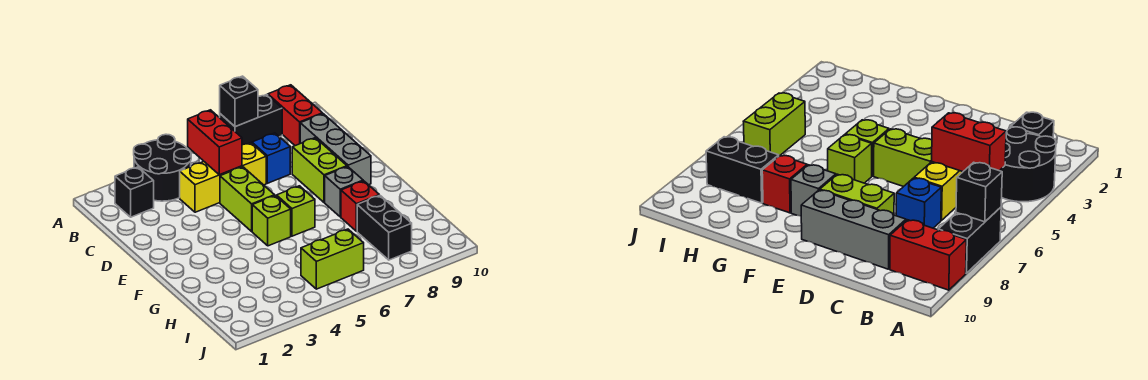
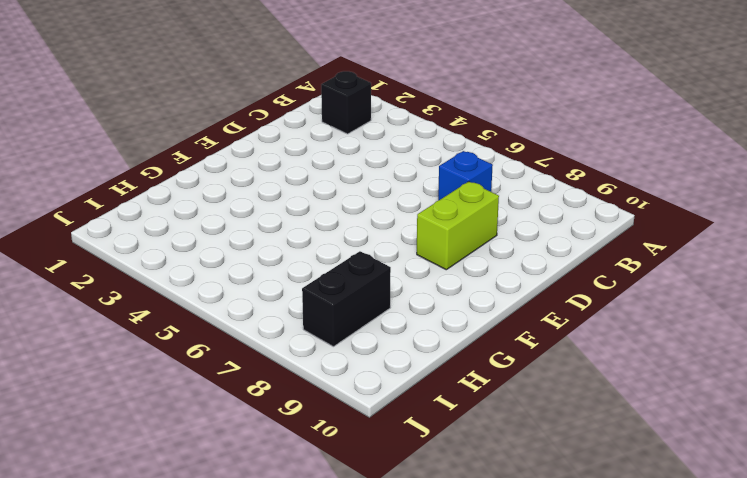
none -> black 2x2 round brick [134,134,191,201]
none -> black 1x2 brick [220,94,282,145]
none -> red 1x2 brick [268,85,323,146]

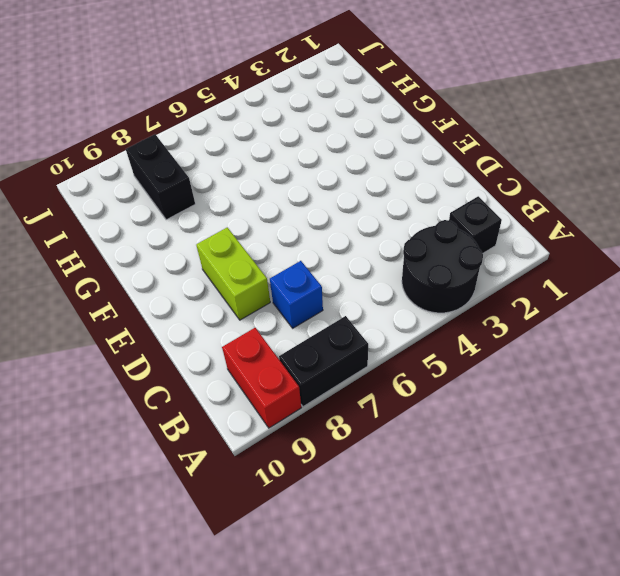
none -> yellow 1x3 brick [180,143,266,212]
none -> grey 1x3 brick [300,114,371,185]
none -> lime 1x2 brick [220,167,275,231]

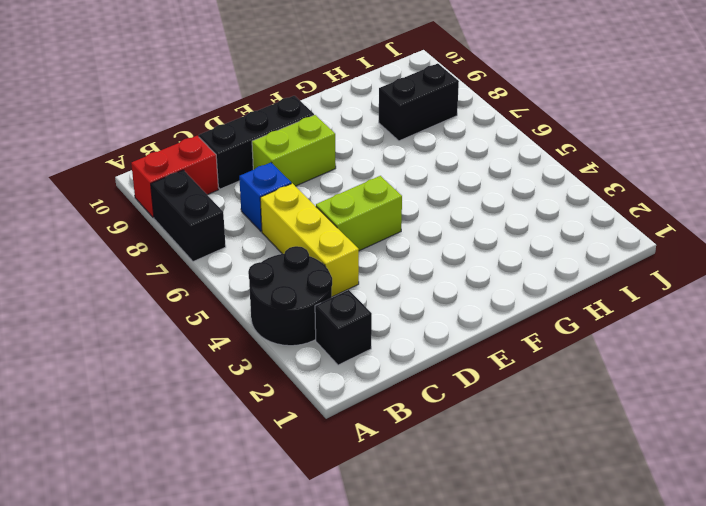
black 1x3 brick [199,96,314,189] -> grey 1x3 brick [300,114,371,185]
none -> lime 1x1 brick [252,196,291,246]
none -> lime 1x1 brick [276,186,315,236]
none -> grey 1x1 brick [325,167,363,217]

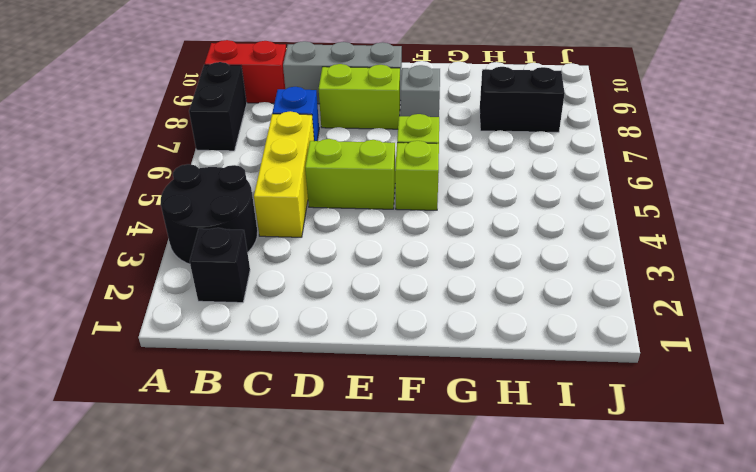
none -> red 1x1 brick [341,181,379,231]
none -> lime 1x2 brick [301,229,364,289]
none -> black 1x1 brick [220,76,258,127]

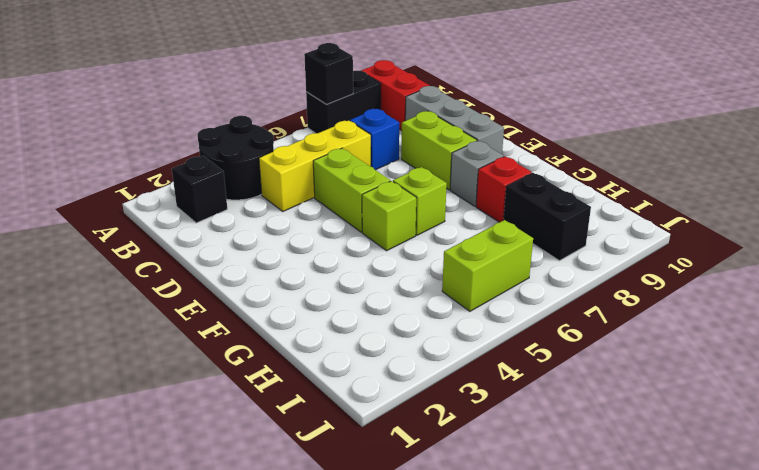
none -> red 1x2 brick [188,110,242,175]

